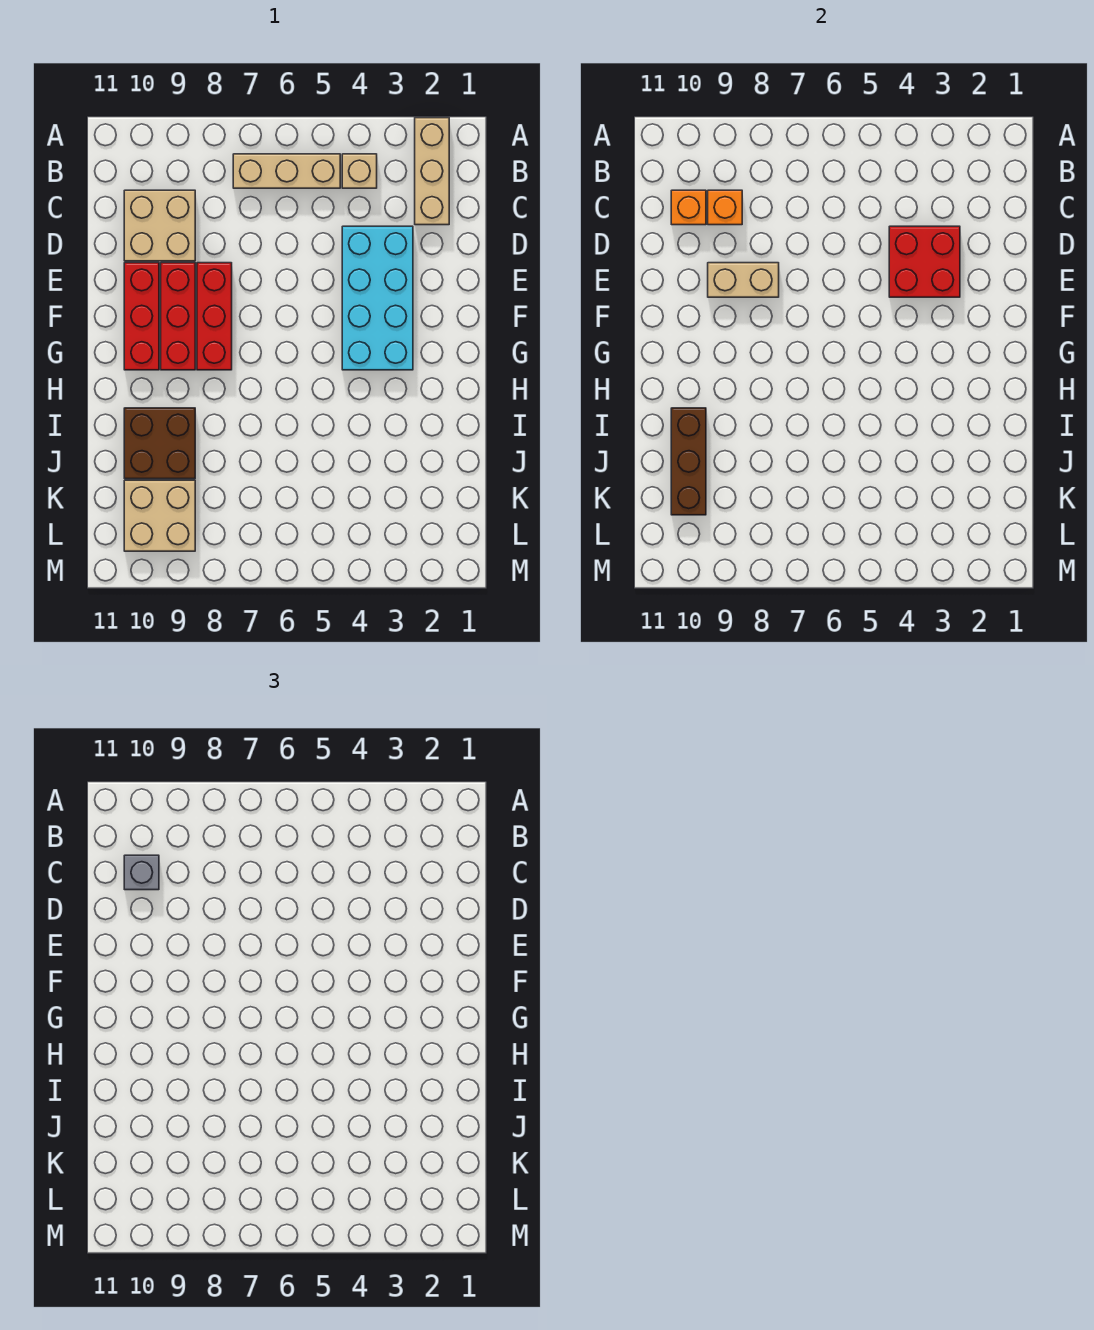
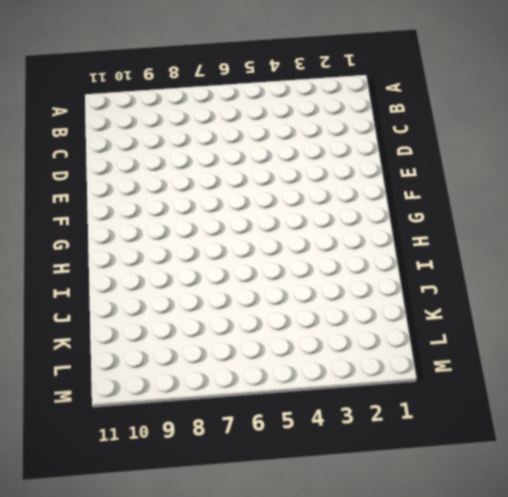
none -> tan 1x3 brick [415,118,449,225]
none -> tan 1x1 brick [342,154,377,188]
none -> tan 1x3 brick [233,154,340,188]

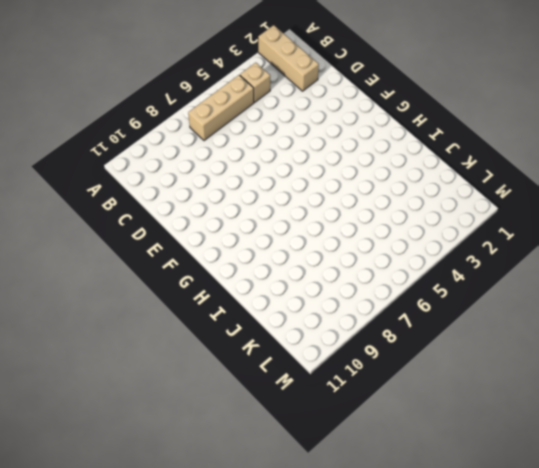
none -> tan 2x2 brick [124,190,195,261]
none -> cyan 2x4 brick [342,226,413,370]
none -> red 1x3 brick [197,263,232,370]

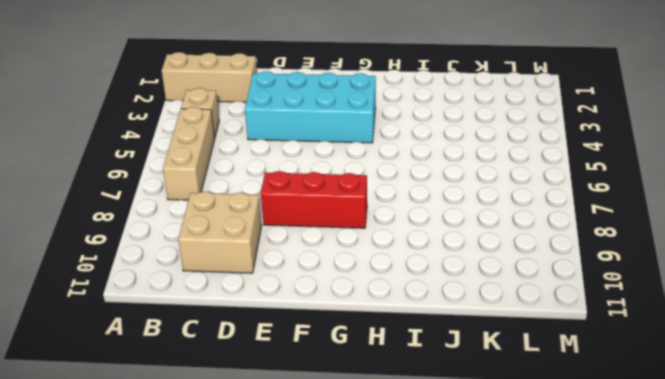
none -> red 1x3 brick [161,263,195,370]
none -> red 1x3 brick [124,263,159,370]
none -> brown 2x2 brick [124,408,195,479]

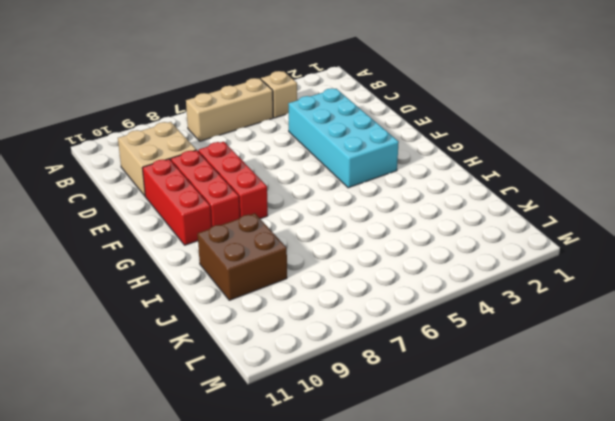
none -> tan 1x3 brick [415,118,449,225]
none -> tan 2x2 brick [124,480,195,551]
none -> orange 1x1 brick [708,190,742,225]

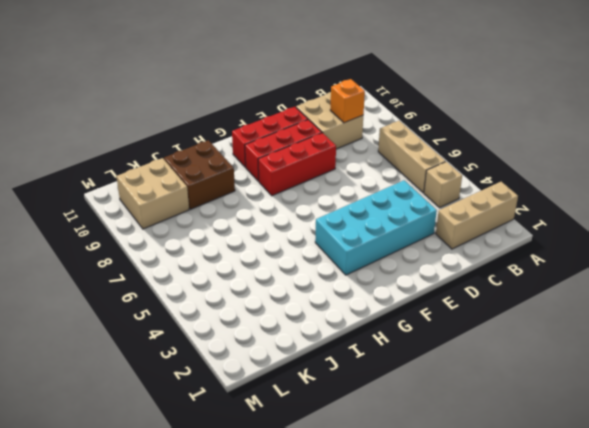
none -> orange 1x1 brick [671,190,706,225]
none -> red 2x2 brick [889,226,960,297]
none -> tan 1x2 brick [708,263,779,297]

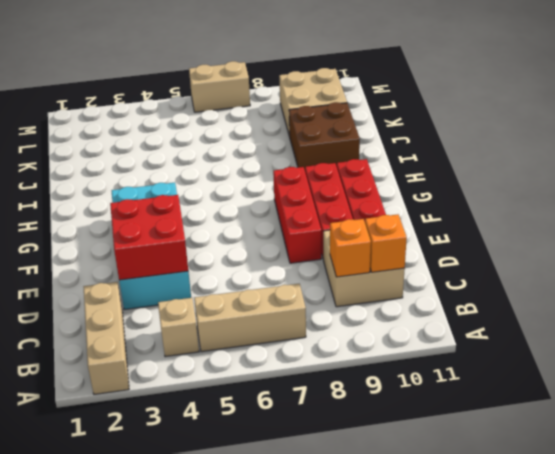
tan 1x2 brick [189,61,250,112] -> tan 1x2 brick moved to [708,263,779,297]
none -> brown 1x3 brick [671,408,706,515]
none -> grey 1x1 brick [124,855,159,890]

